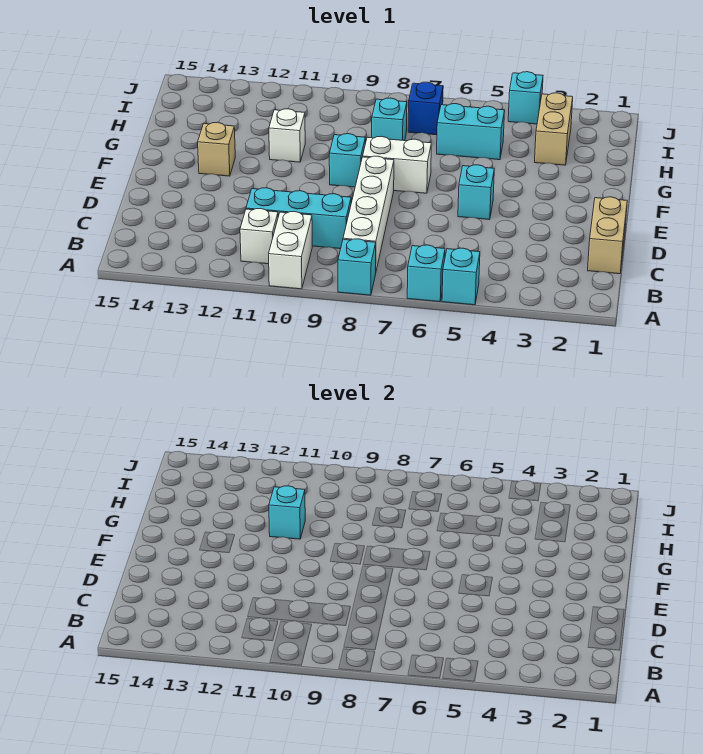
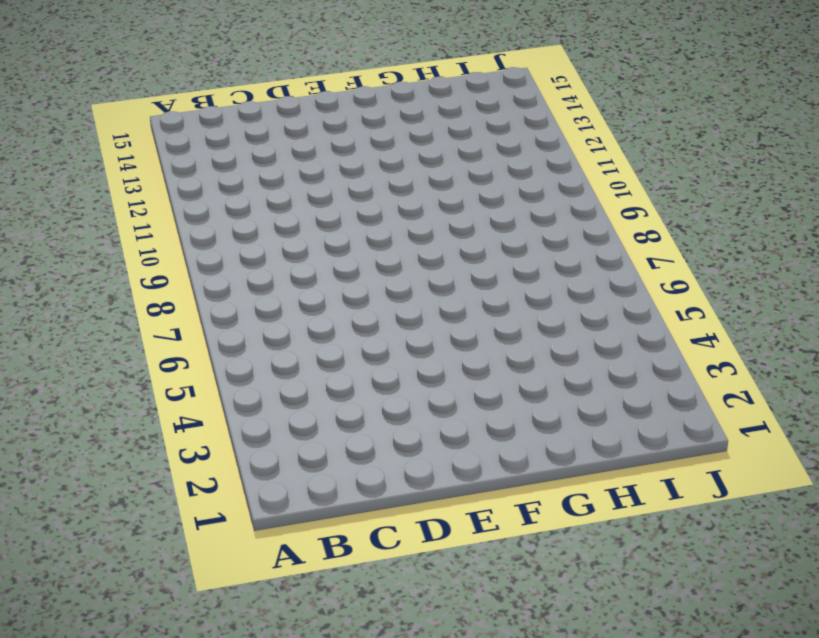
none -> cyan 1x1 brick [442,248,480,305]
none -> cyan 1x1 brick [407,245,445,302]
none -> cyan 1x1 brick [338,239,376,295]

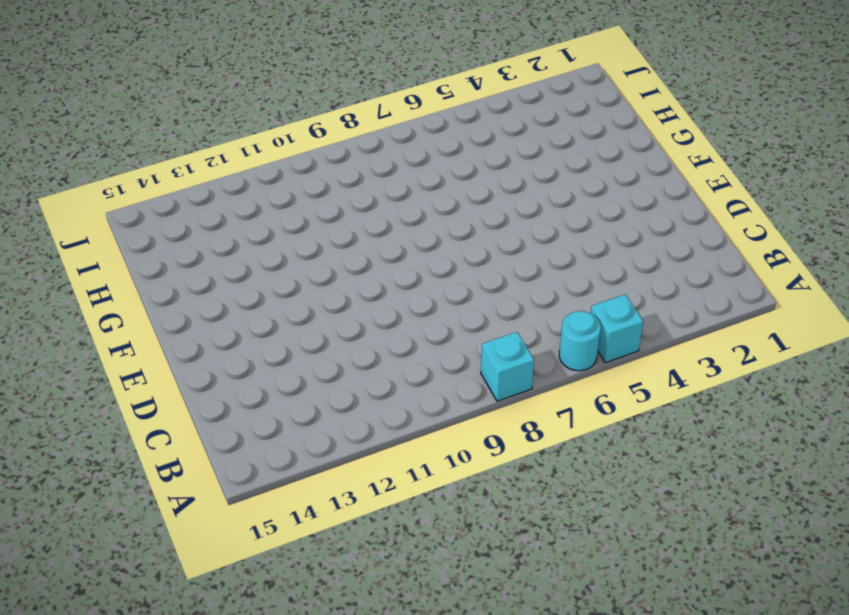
cyan 1x1 round brick [559,311,601,371] -> cyan 1x1 brick [407,245,445,302]
none -> white 1x2 brick [269,212,312,289]
none -> white 1x4 brick [343,156,394,270]
none -> white 1x1 brick [240,208,278,264]

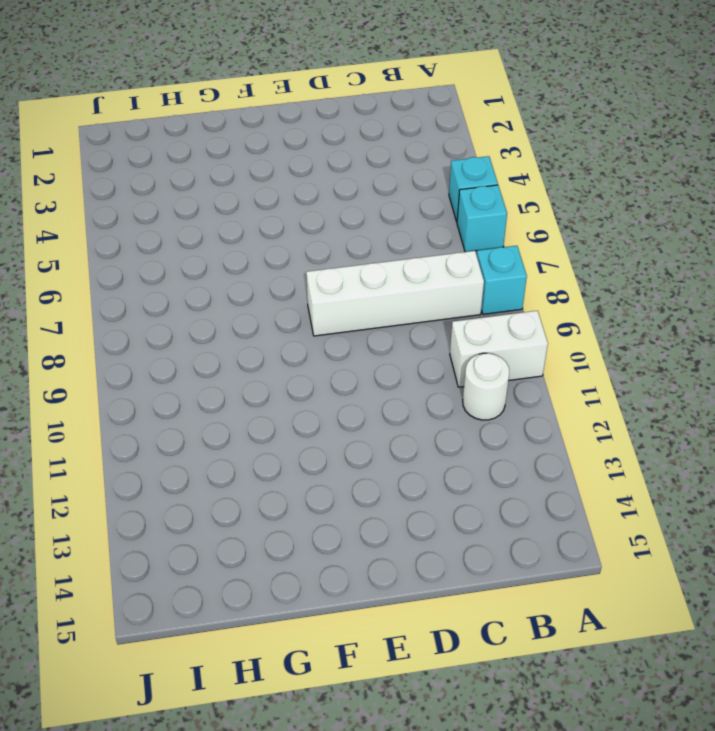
white 1x1 round brick [463,353,509,420] -> white 1x1 brick [240,208,278,264]
none -> tan 1x2 brick [588,197,627,274]
none -> cyan 1x3 brick [246,188,351,249]
none -> cyan 1x1 brick [458,165,494,220]

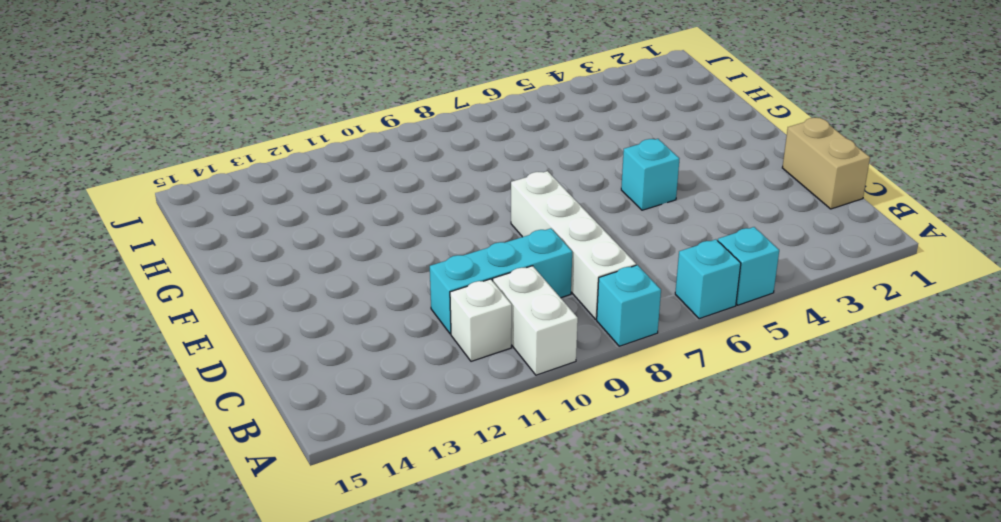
none -> white 1x2 brick [363,136,431,193]
none -> cyan 1x1 brick [329,134,365,187]
none -> tan 1x1 brick [198,122,235,176]

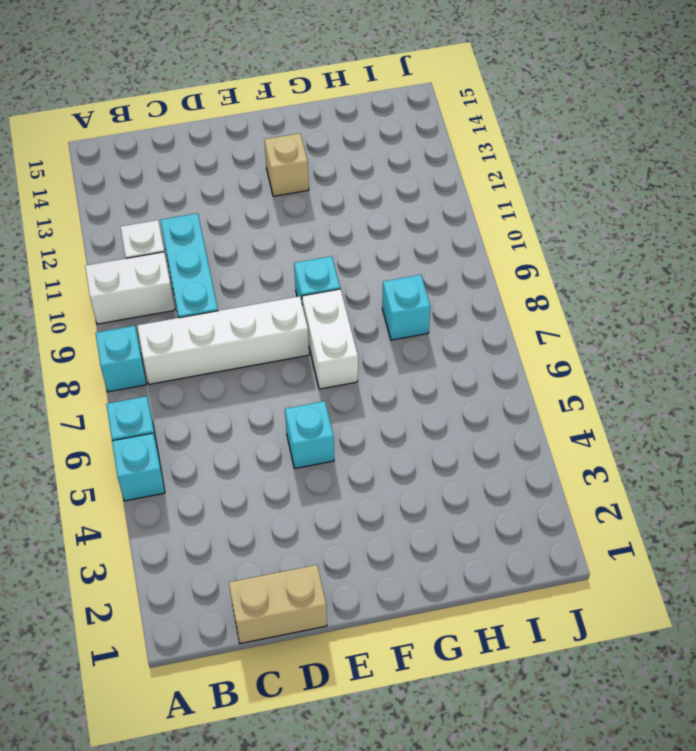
none -> white 1x1 brick [269,109,305,162]
none -> tan 1x2 brick [535,93,573,165]
none -> cyan 1x2 brick [437,104,505,160]

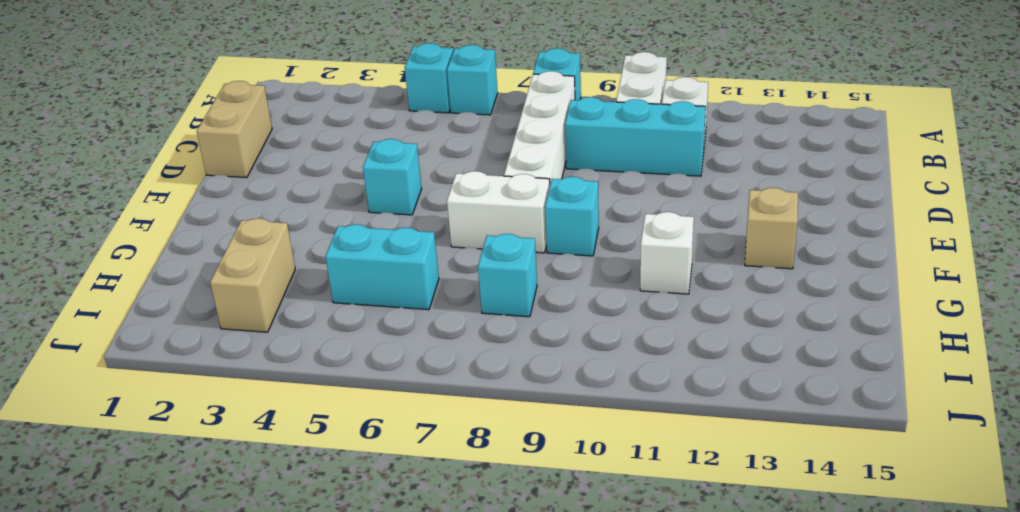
none -> blue 1x1 brick [408,82,443,135]
none -> cyan 1x1 brick [508,72,543,124]
none -> cyan 1x1 brick [269,486,305,539]

